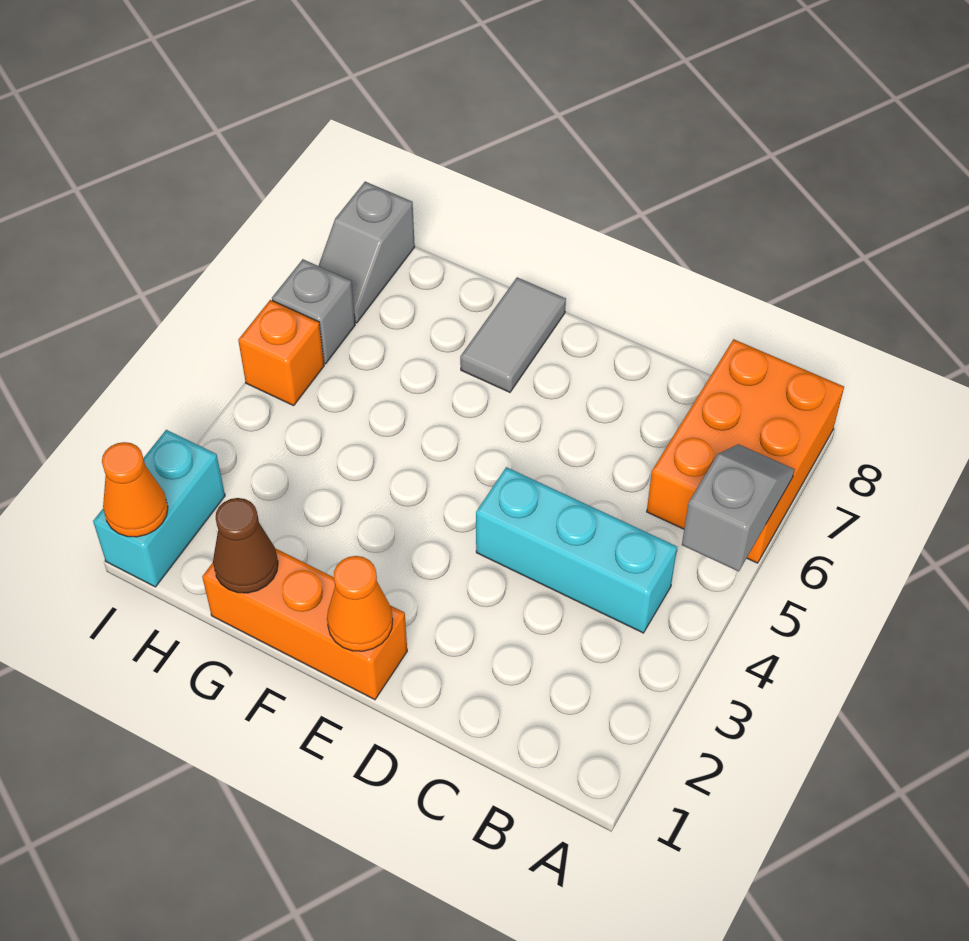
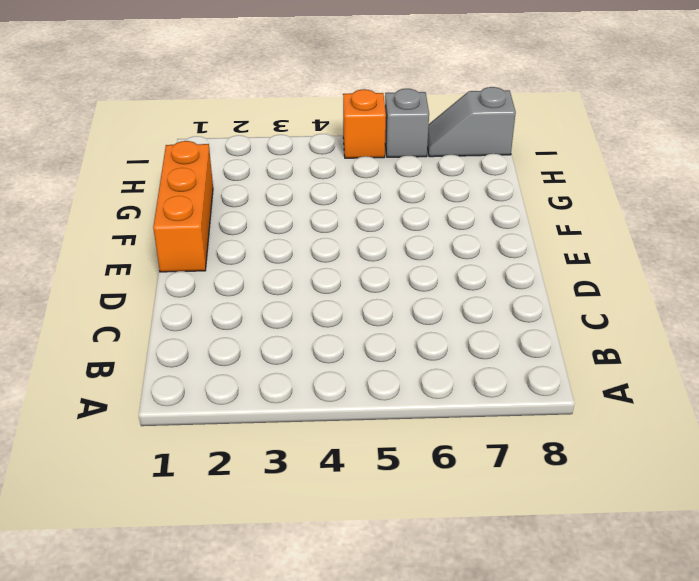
none -> orange 2x3 brick [647,339,844,563]
none -> cyan 1x3 brick [476,467,677,633]
none -> grey 1x2 tile [460,277,566,392]

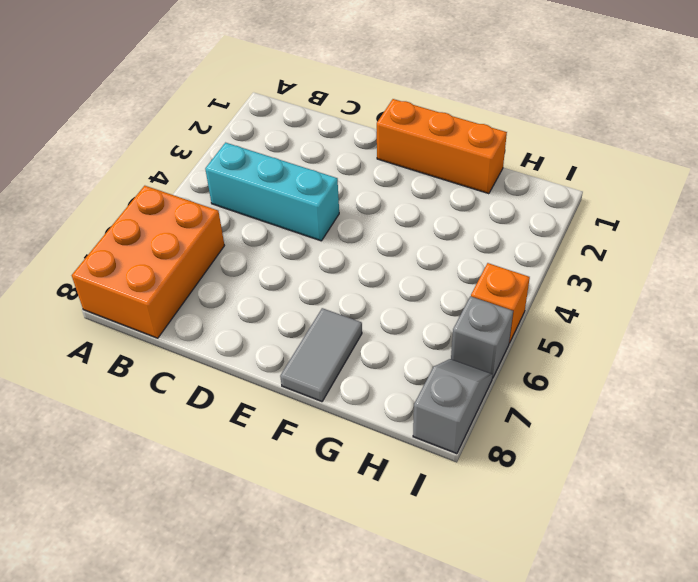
none -> cyan 1x2 brick [93,430,225,587]
none -> grey 1x2 slope [682,444,795,572]
none -> orange 1x1 cone [327,556,393,651]

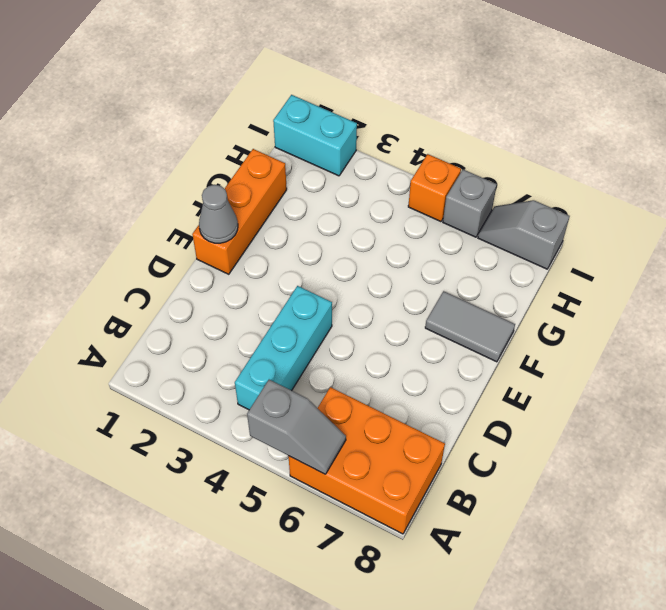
grey 1x1 cone [199,185,238,243] -> orange 1x1 cone [327,556,393,651]
none -> brown 1x1 cone [213,498,278,593]
none -> orange 1x1 cone [102,442,168,537]

